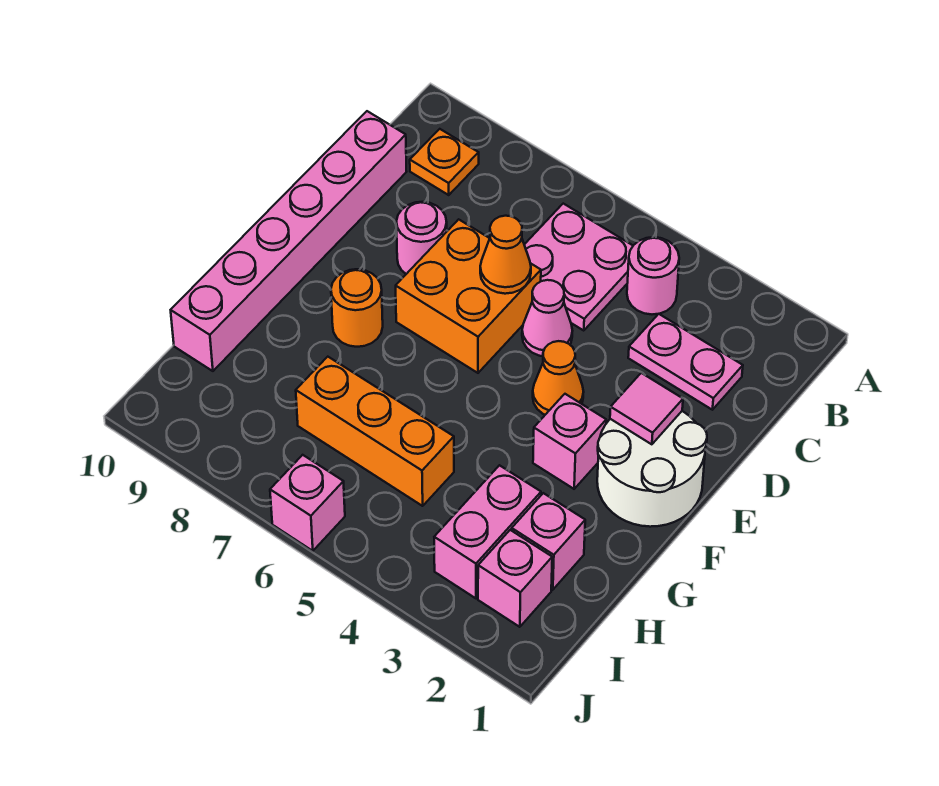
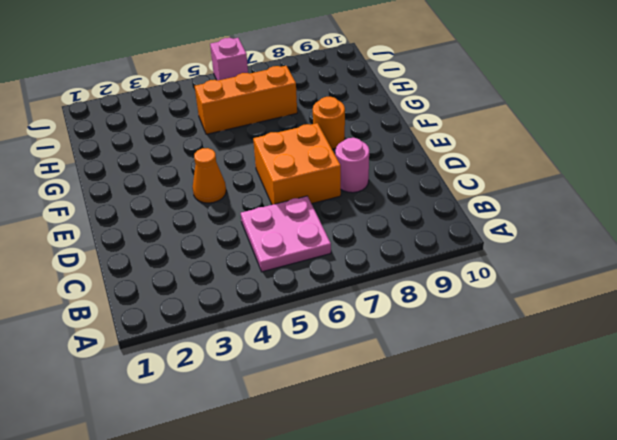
none -> pink 1x1 round brick [627,237,679,314]
none -> orange 1x1 plate [410,129,479,195]
none -> pink 1x2 plate [628,314,743,410]

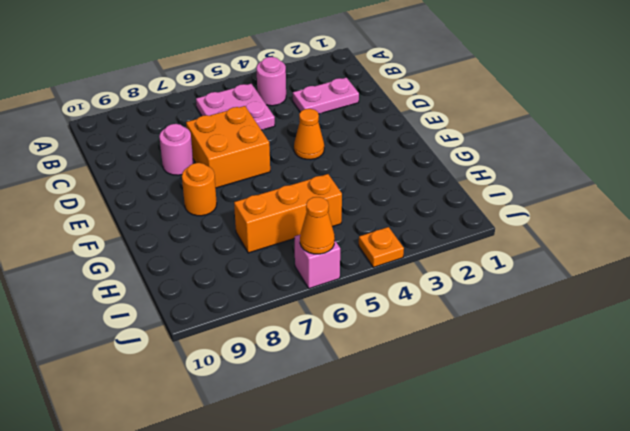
orange 1x1 plate [359,227,404,267] -> orange 1x1 plate moved to [410,129,479,195]
orange 1x1 cone [300,197,335,254] -> orange 1x1 cone moved to [480,216,531,294]
none -> pink 1x6 brick [171,111,407,371]
none -> pink 1x1 cone [522,280,572,356]
none -> white 2x2 round brick [597,411,707,527]

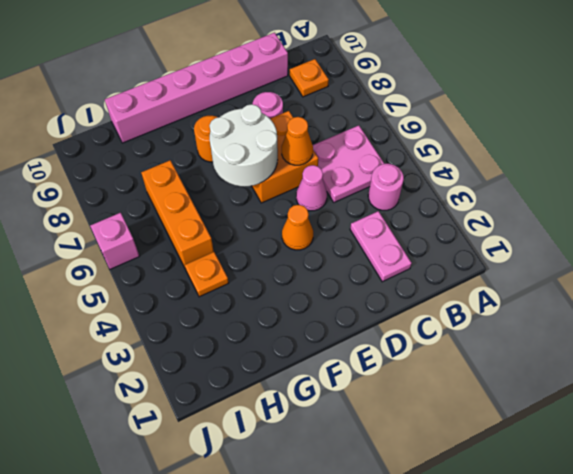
white 2x2 round brick [209,104,278,187] -> white 2x2 round brick moved to [597,411,707,527]
orange 1x1 plate [185,252,229,297] -> none
none -> pink 1x1 brick [533,394,606,489]
none -> pink 1x1 brick [512,493,585,590]
none -> pink 1x2 brick [434,465,541,598]

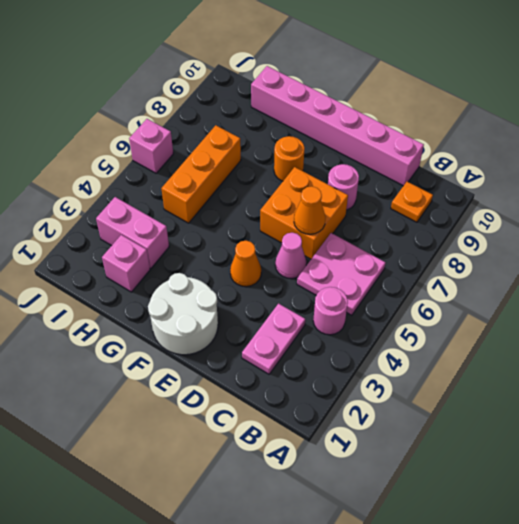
none -> pink 1x1 brick [533,394,606,489]
none -> pink 1x1 brick [478,530,552,627]
none -> pink 1x1 tile [610,373,683,444]

